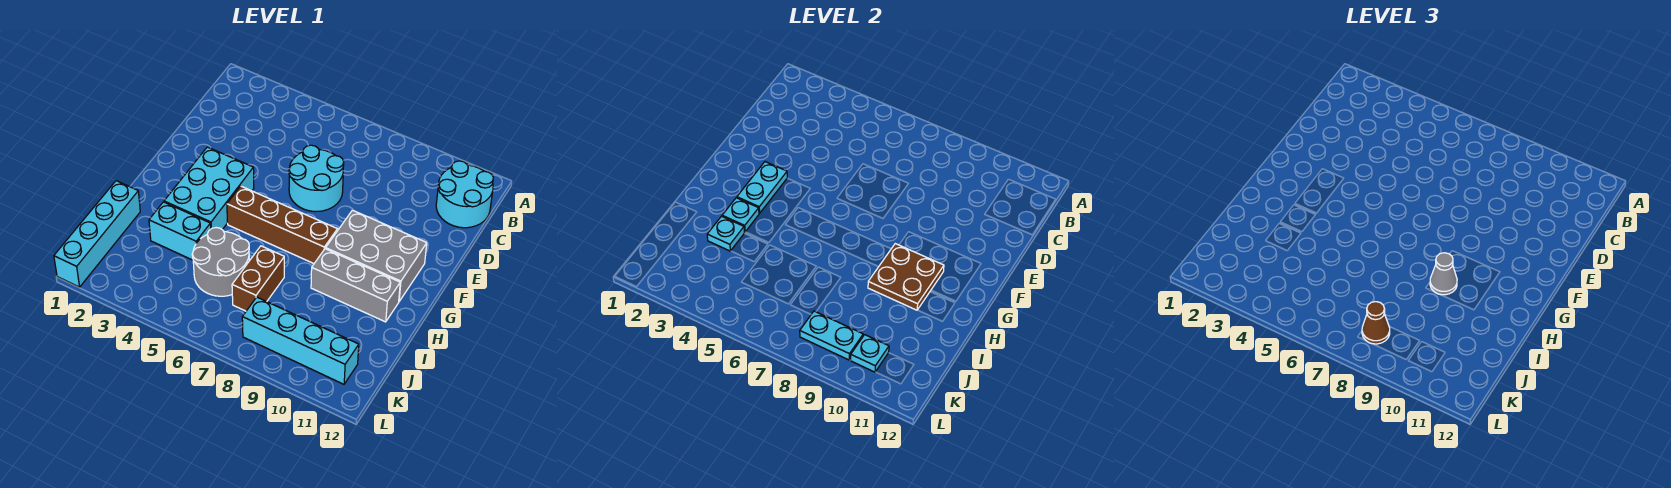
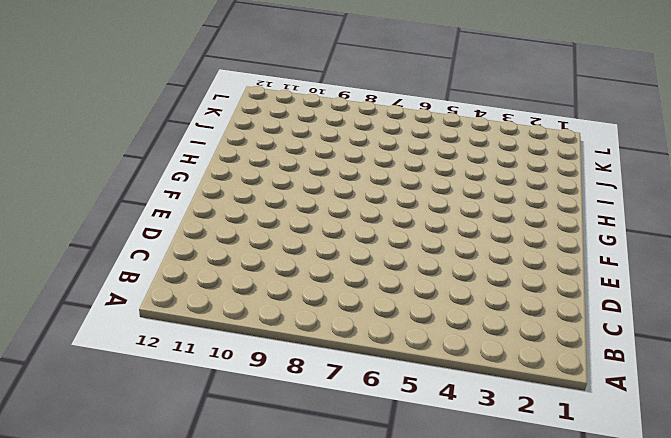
none -> cyan 2x2 round brick [436,161,493,228]
none -> cyan 2x2 round brick [289,145,344,212]
none -> cyan 2x3 brick [164,147,254,230]

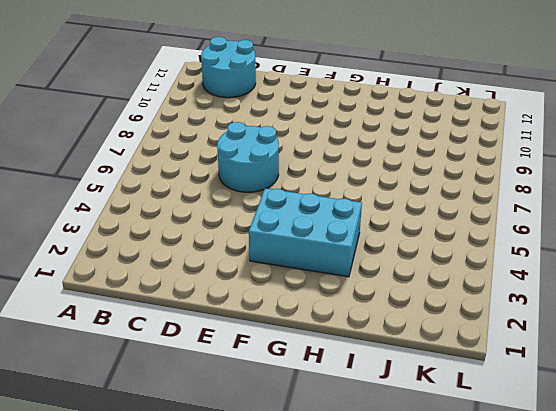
none -> grey 2x3 brick [326,210,427,301]
none -> brown 1x4 brick [227,186,338,263]
none -> grey 1x3 brick [311,249,400,322]

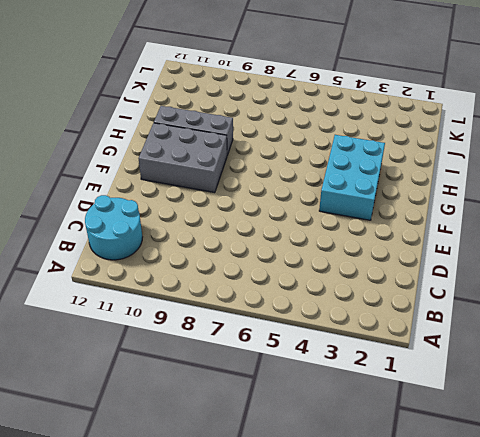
none -> cyan 2x2 round brick [289,145,344,212]
none -> brown 1x4 brick [227,186,338,263]
none -> cyan 1x4 brick [54,181,140,287]

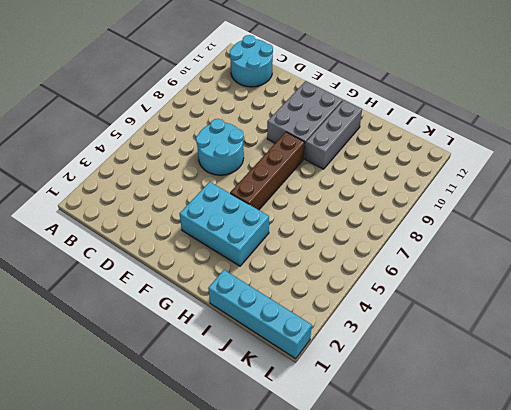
none -> cyan 1x2 brick [149,202,211,260]
none -> grey 2x2 round brick [192,228,249,296]
none -> brown 1x2 brick [232,246,284,311]

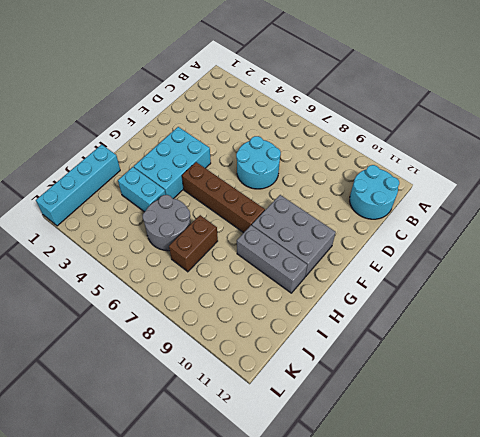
none -> cyan 1x4 brick [242,297,359,384]
none -> cyan 1x2 plate [737,162,787,213]
none -> brown 2x2 plate [868,244,944,310]

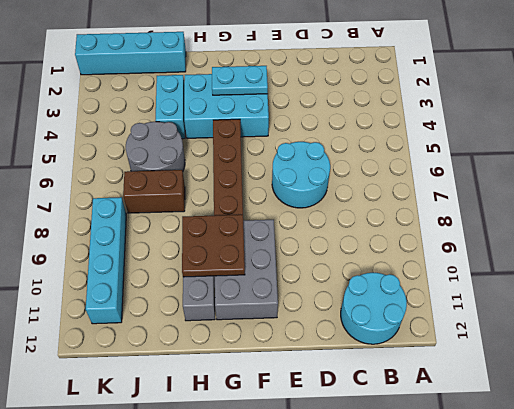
none -> cyan 1x1 plate [722,198,759,232]
none -> cyan 1x1 plate [707,216,744,251]
none -> cyan 1x2 plate [800,311,863,360]

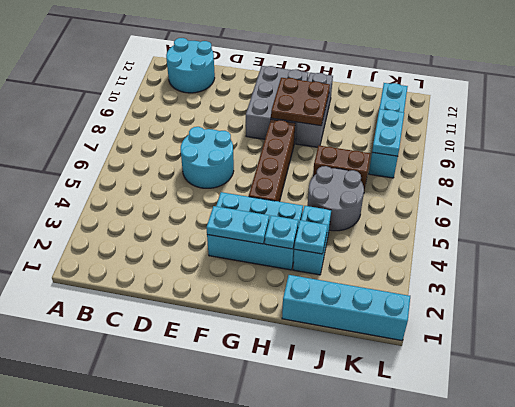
none -> cyan 1x1 plate [851,335,889,372]
none -> grey 1x1 cone [1430,253,1457,295]
none -> brown 1x1 cone [1362,302,1390,344]

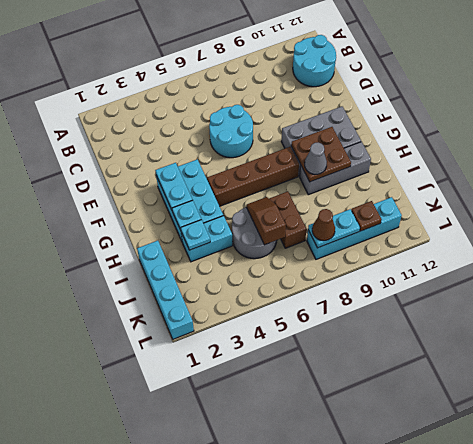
brown 1x2 slope [246,197,286,245] -> none
brown 1x1 plate [351,201,382,231] -> cyan 1x1 plate [851,335,889,372]

